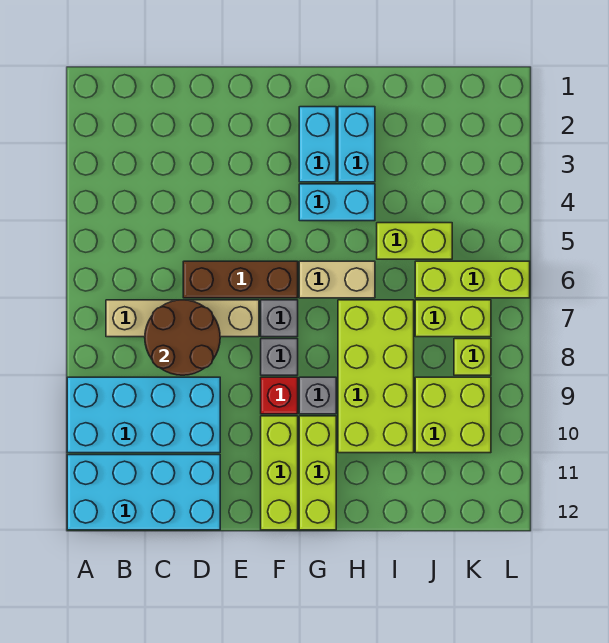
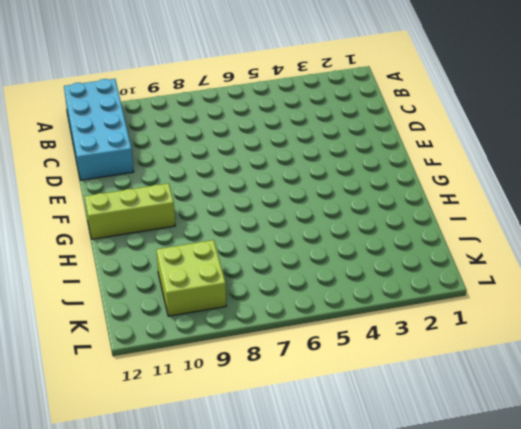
none -> cyan 2x4 brick [67,377,220,453]
none -> tan 1x4 brick [106,300,259,337]
none -> brown 1x3 brick [183,261,298,298]

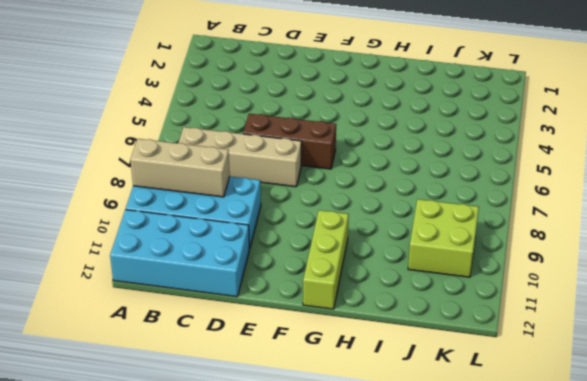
tan 1x3 brick [130,139,230,197] -> none
none -> grey 1x1 brick [261,300,298,337]
none -> grey 1x1 brick [261,339,298,375]
none -> red 1x1 brick [261,377,298,414]

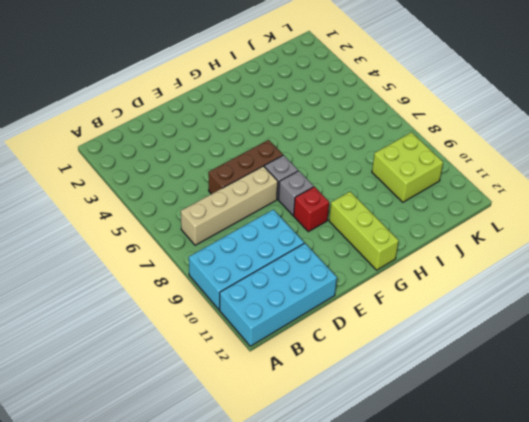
none -> lime 1x3 brick [261,416,298,530]
none -> cyan 1x2 brick [299,107,336,182]
none -> cyan 1x2 brick [299,184,375,221]

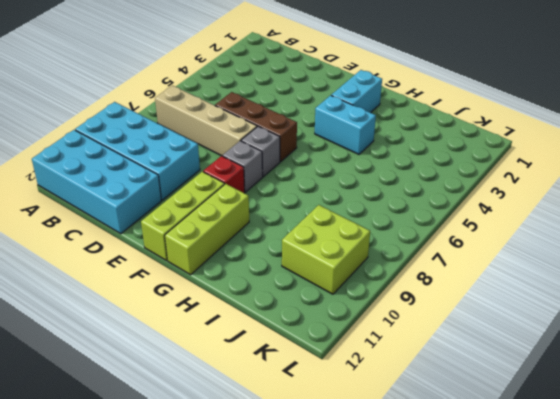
none -> tan 1x2 brick [299,261,375,298]
none -> grey 1x1 brick [299,377,336,414]
none -> cyan 1x2 brick [338,107,375,182]

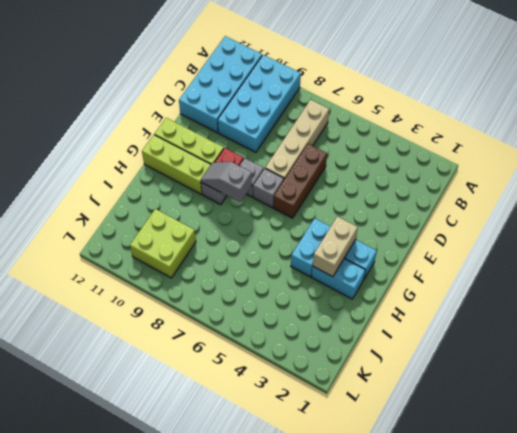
tan 1x2 brick [313,217,358,277] -> tan 1x2 brick moved to [299,261,375,298]
grey 1x2 slope [201,162,252,202] -> none
none -> lime 2x4 brick [338,300,414,453]
none -> lime 1x2 brick [377,223,452,259]
none -> lime 1x3 brick [415,261,530,298]

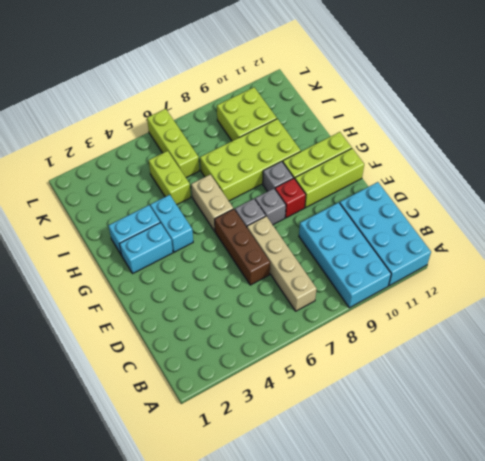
none -> lime 1x2 brick [415,300,491,337]
none -> lime 1x1 brick [454,339,491,375]
none -> brown 2x2 round brick [145,300,220,375]

